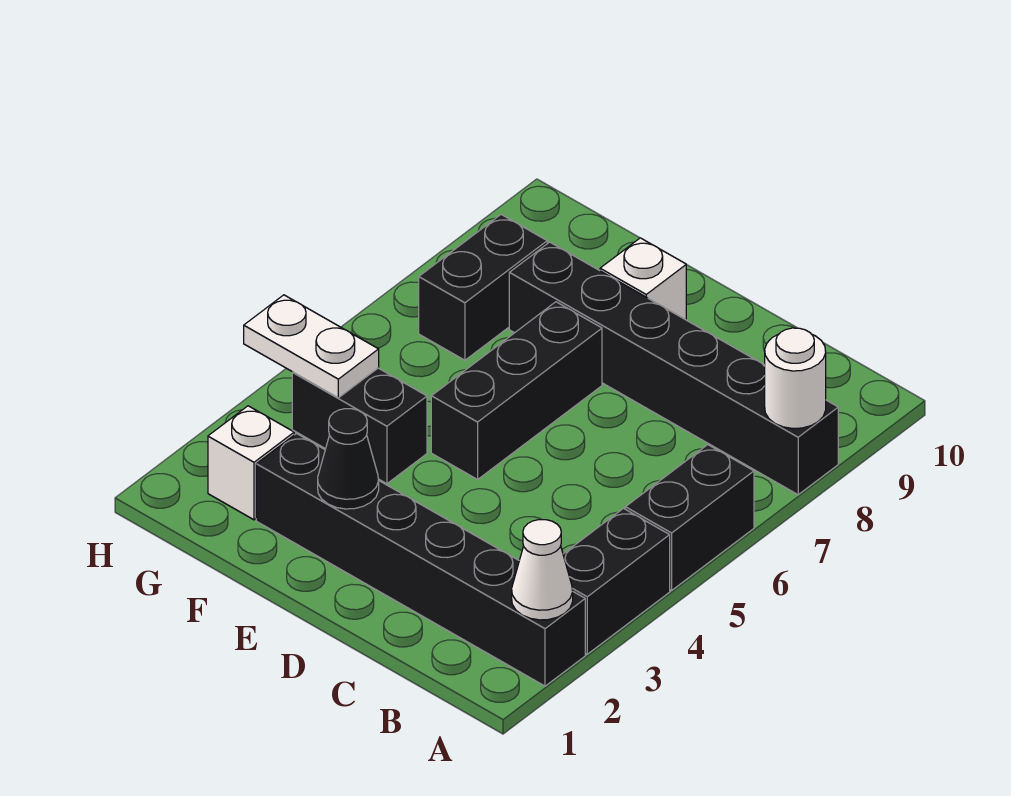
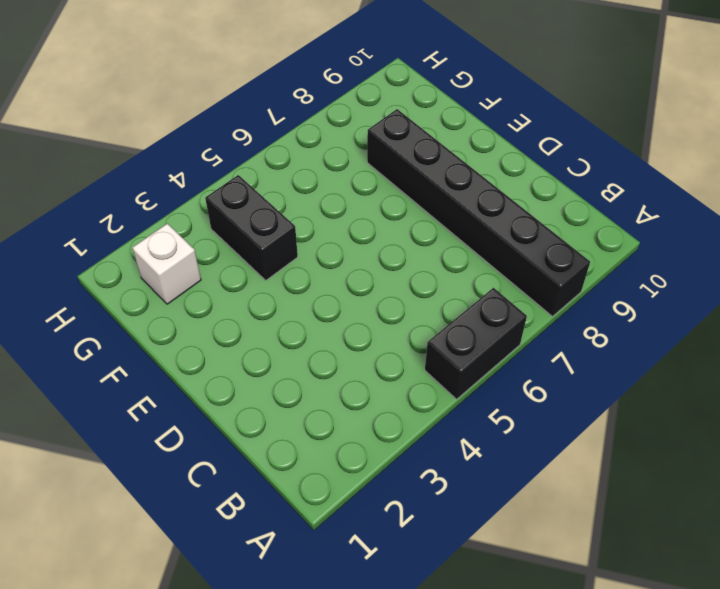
none -> black 1x6 brick [256,434,585,686]
none -> black 1x2 brick [563,508,670,654]
none -> black 1x3 brick [431,302,602,479]

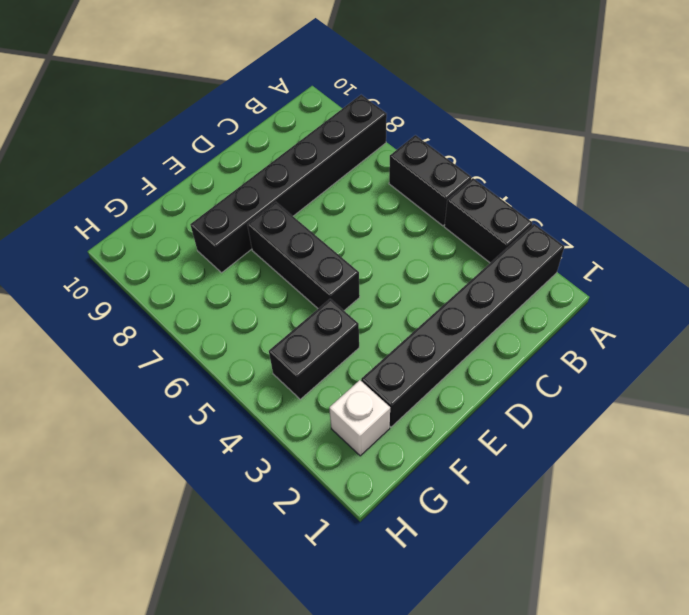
none -> white 1x1 brick [600,238,686,320]
none -> black 1x2 brick [419,215,547,360]
none -> white 1x1 cone [512,520,573,620]

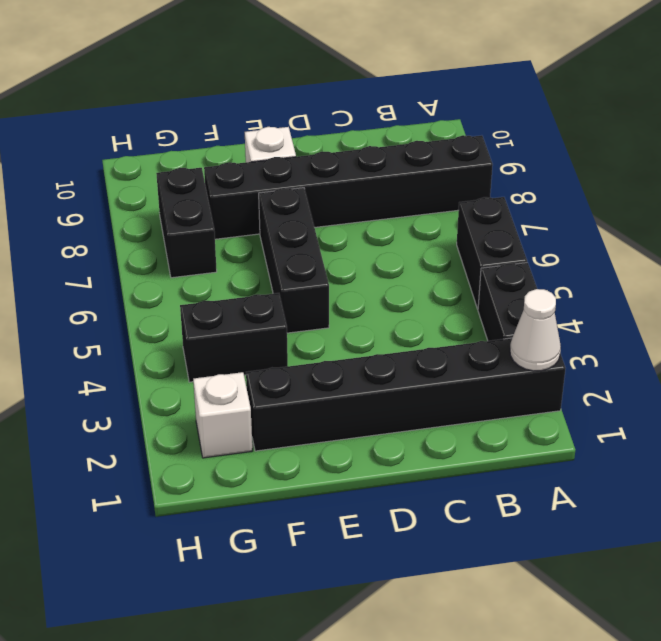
none -> white 1x1 round brick [765,328,826,429]
none -> black 1x1 cone [318,409,379,509]
none -> white 1x2 plate [244,295,379,398]

